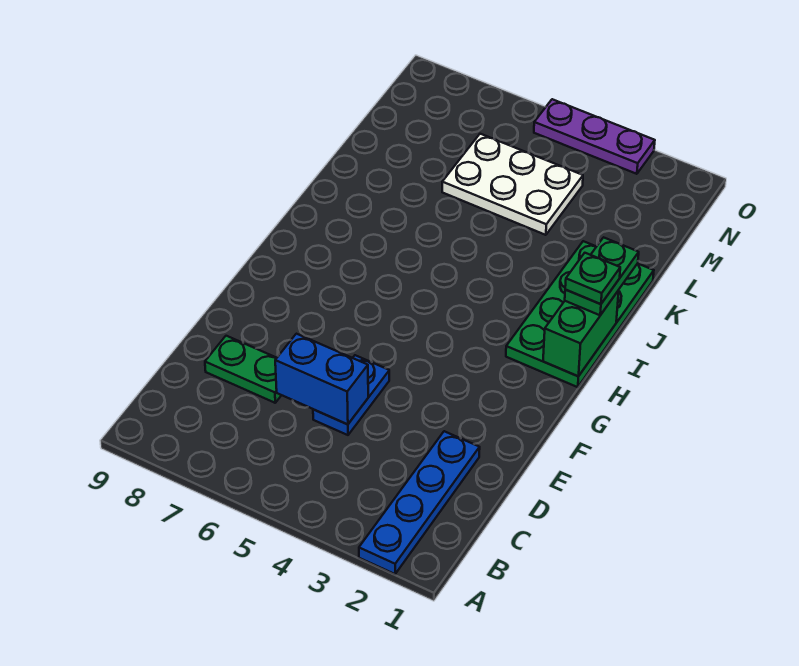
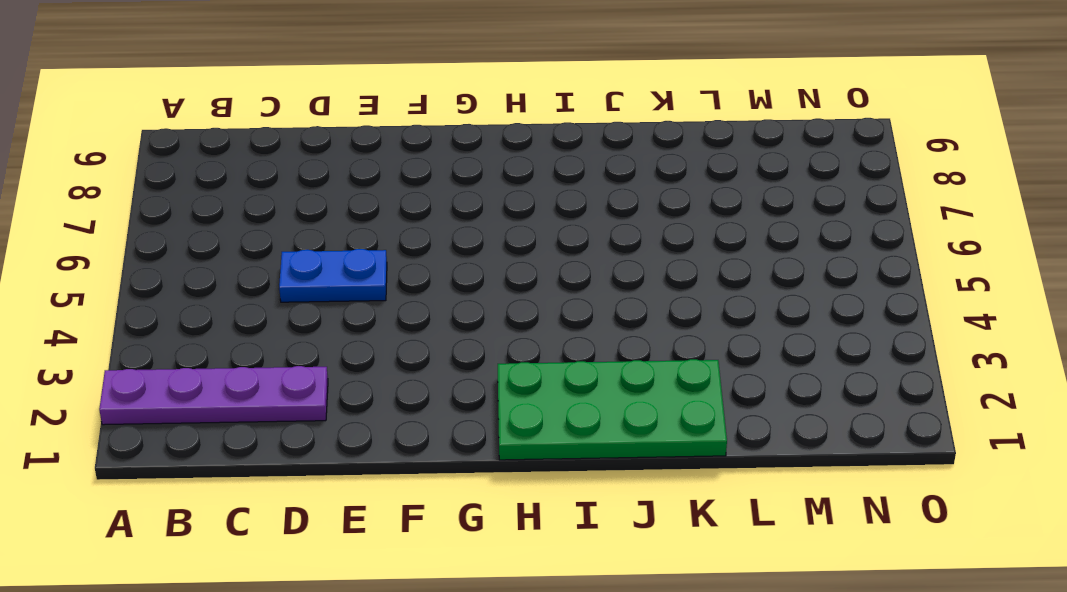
purple 1x4 plate [99,366,328,425] -> blue 1x4 plate [359,431,480,574]
none -> green 1x2 plate [205,336,281,403]
none -> white 2x3 plate [442,134,583,235]

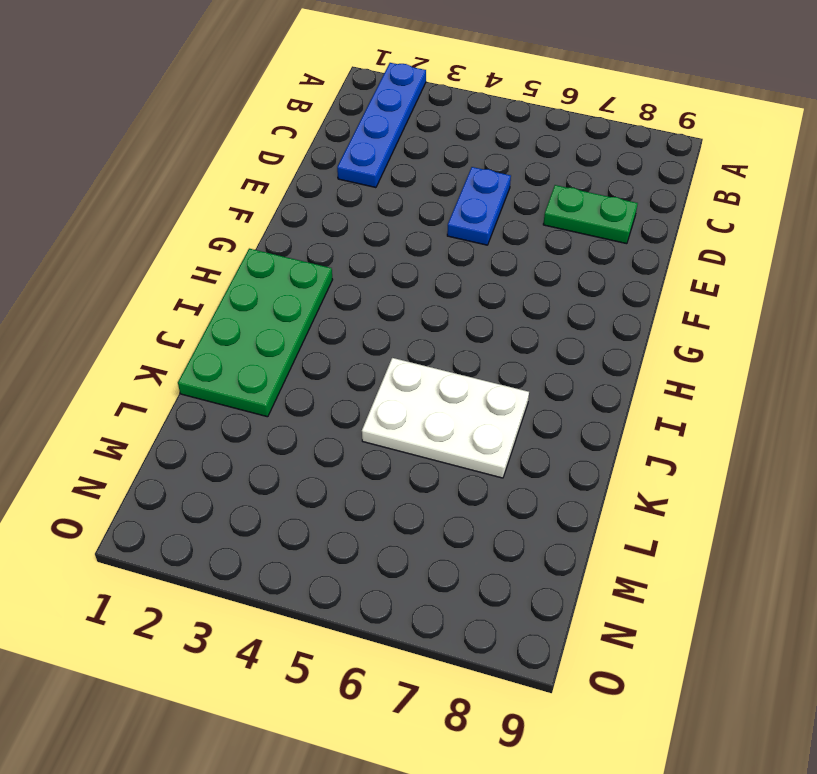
white 2x3 plate [362,358,529,478] -> white 2x3 plate moved to [442,134,583,235]
none -> purple 1x3 plate [534,99,655,174]
none -> blue 1x2 brick [275,334,368,424]

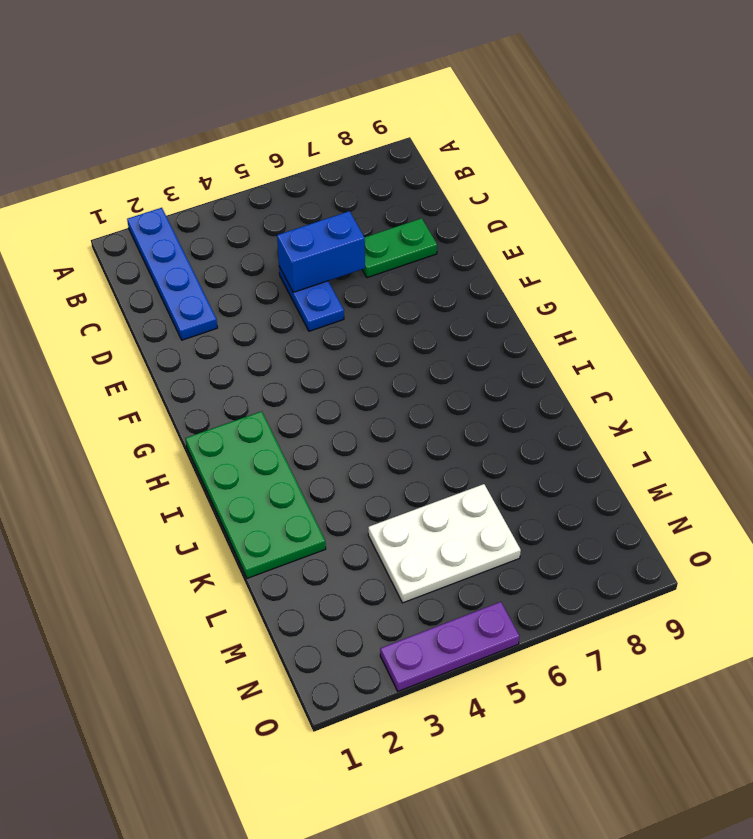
none -> green 1x2 brick [543,290,619,376]
none -> green 1x2 plate [565,237,639,315]

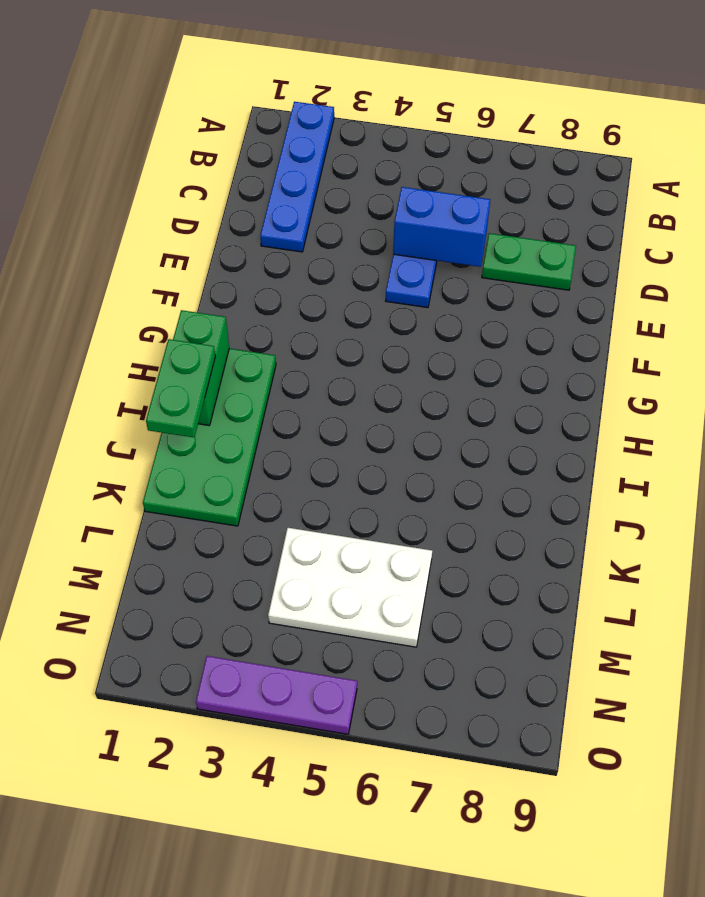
none -> green 1x1 plate [565,253,620,304]

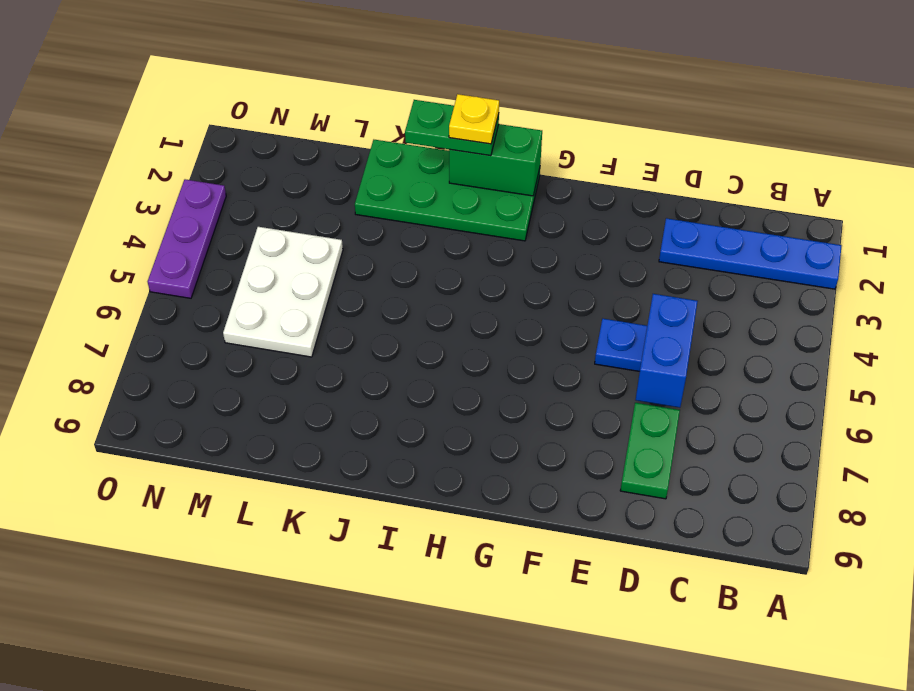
yellow 1x1 plate [449,94,499,144] -> green 1x1 plate [565,253,620,304]

